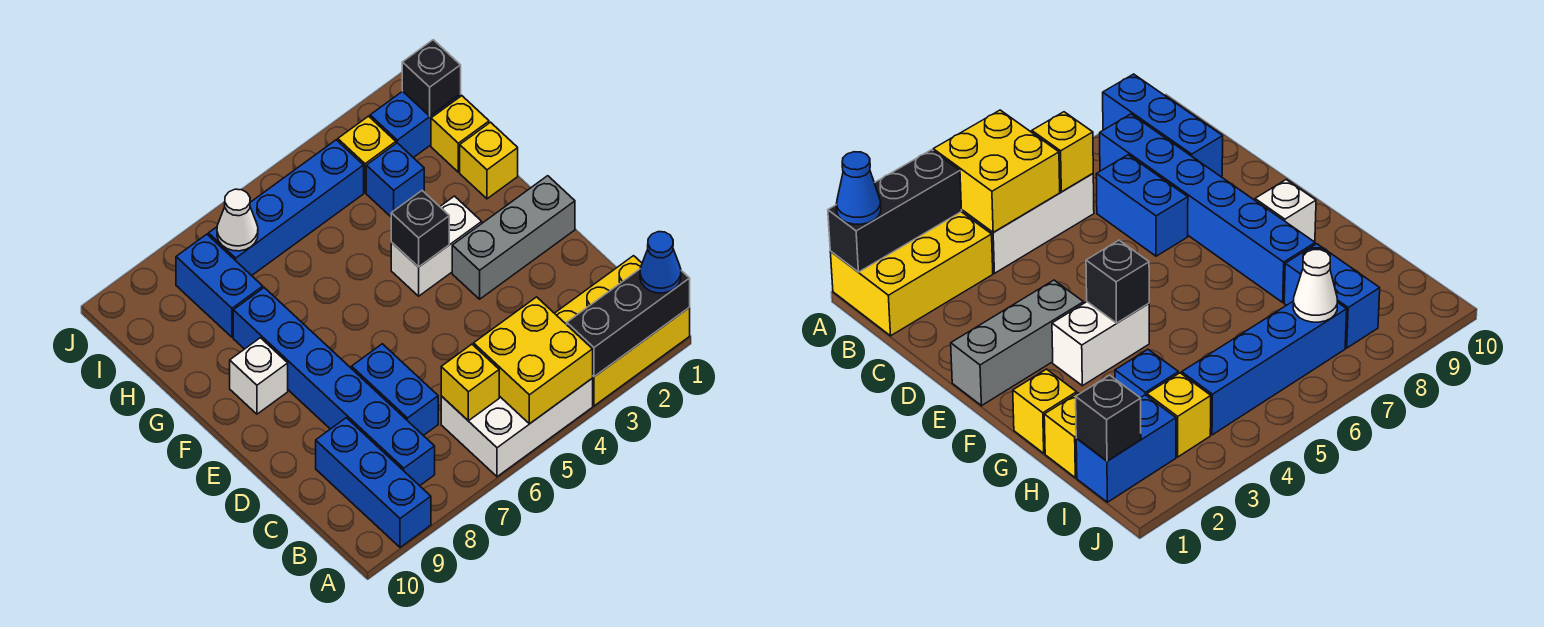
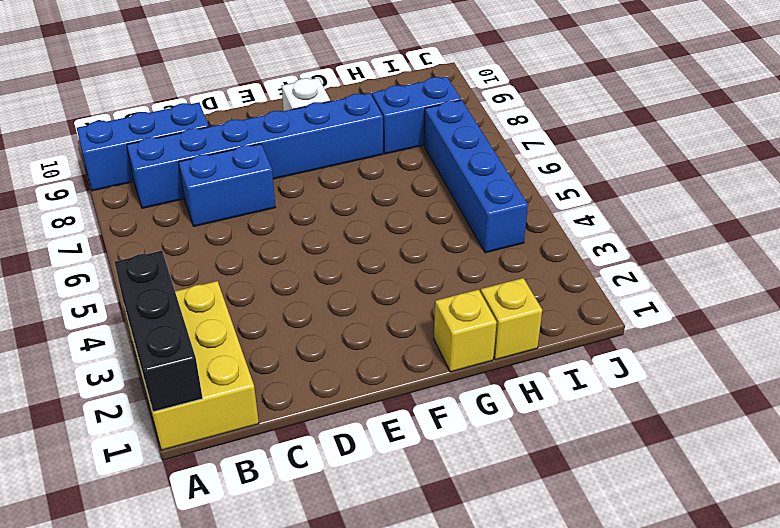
none -> white 2x3 brick [441,378,593,477]
none -> grey 1x3 brick [452,176,575,299]
none -> white 1x2 brick [391,196,482,296]

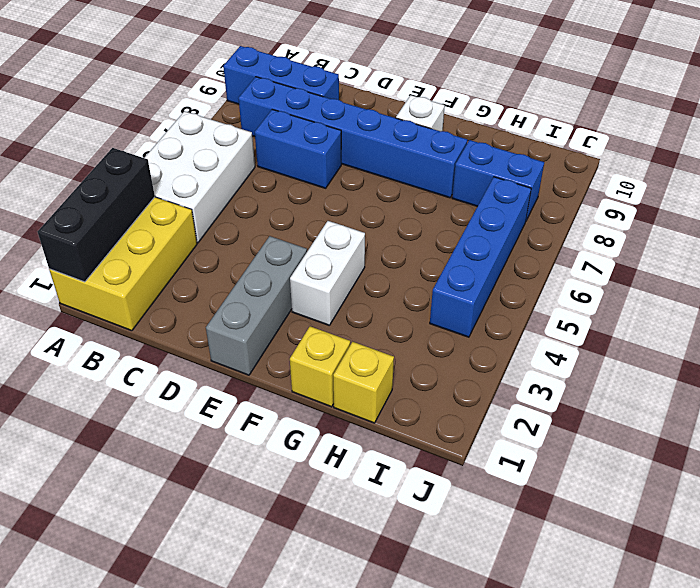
none -> blue 1x1 brick [366,143,424,217]
none -> blue 1x2 brick [370,91,461,158]
none -> yellow 1x1 brick [338,116,396,193]

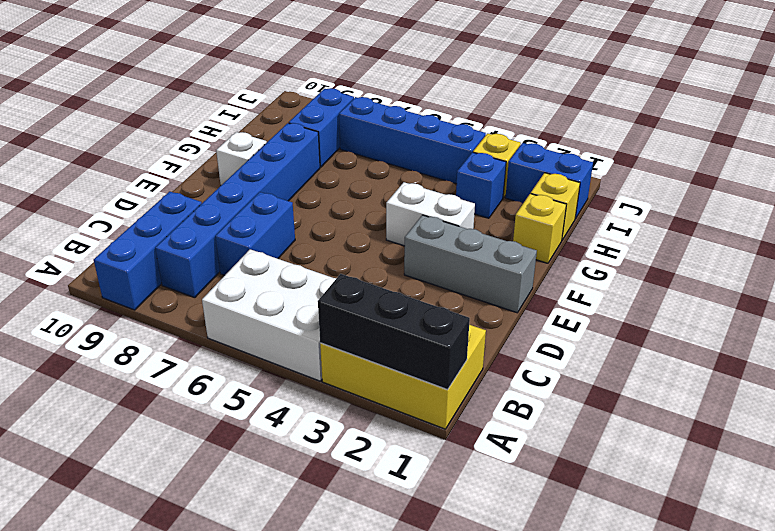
none -> yellow 2x2 brick [474,297,593,424]
none -> yellow 1x1 brick [441,344,499,421]
none -> black 1x1 brick [391,191,449,267]

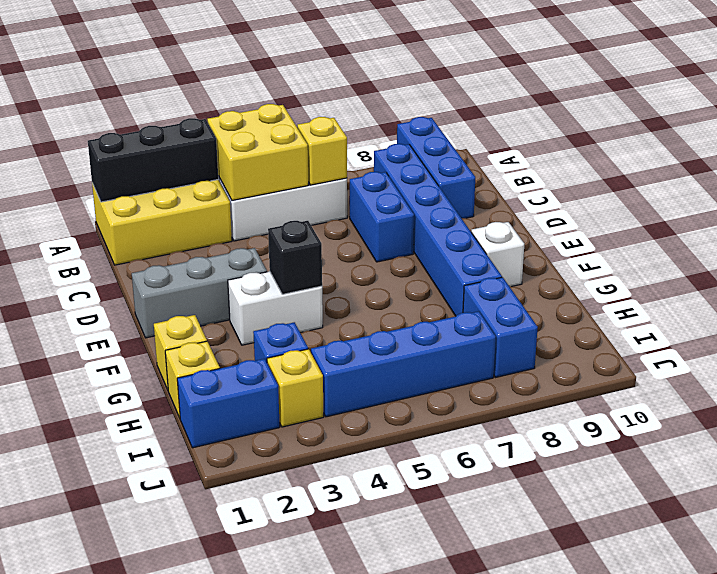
none -> black 1x1 brick [402,40,461,116]
none -> white 1x1 cone [217,189,258,251]
none -> blue 1x1 cone [640,232,681,293]

